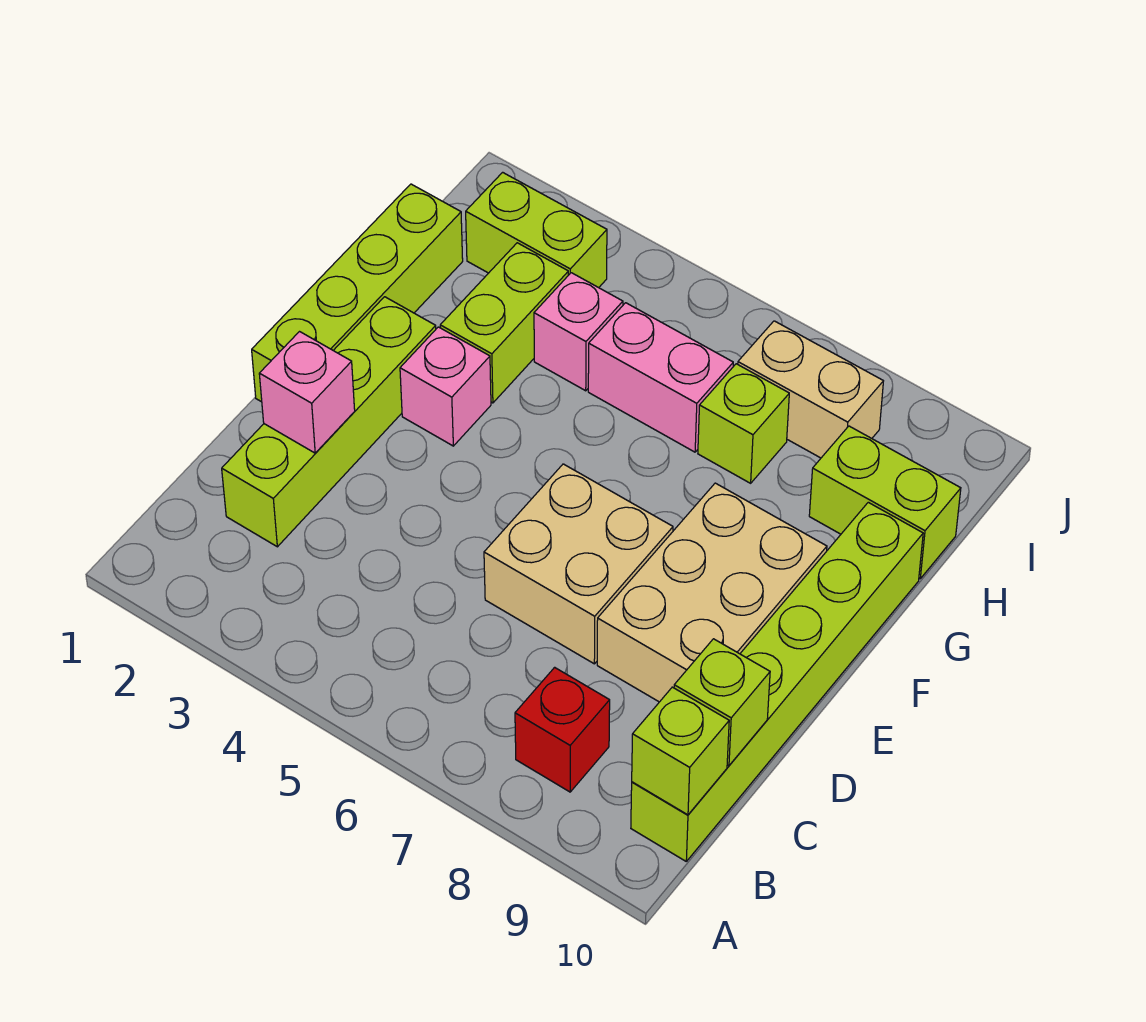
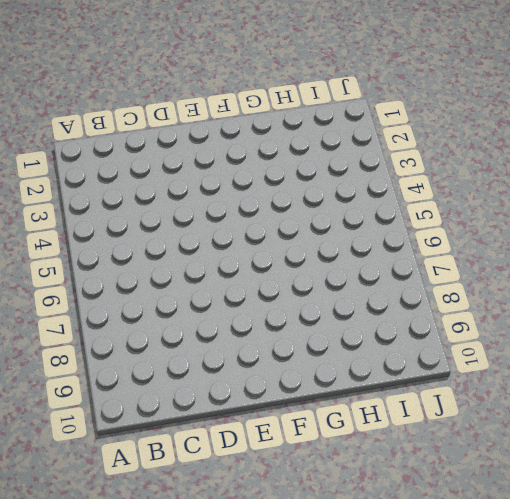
none -> red 1x1 brick [515,667,610,792]
none -> lime 1x6 brick [631,502,923,861]
none -> lime 1x4 brick [222,297,436,547]

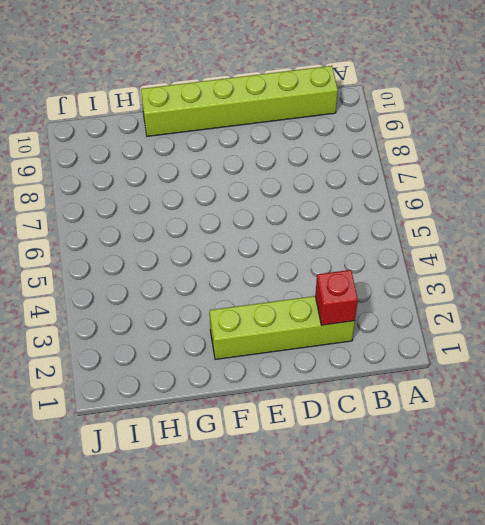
red 1x1 brick [315,270,358,325] -> red 1x1 brick moved to [515,667,610,792]
none -> tan 2x2 brick [484,464,673,664]
none -> tan 2x3 brick [597,483,827,702]
none -> lime 1x4 brick [252,184,463,402]

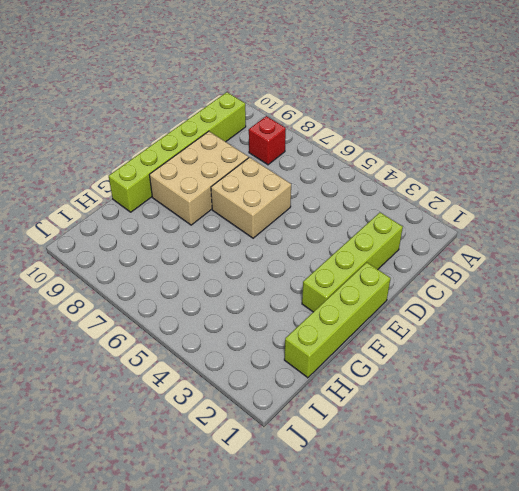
none -> pink 1x1 brick [400,327,491,446]
none -> lime 1x2 brick [440,243,568,403]
none -> pink 1x1 brick [534,273,623,391]

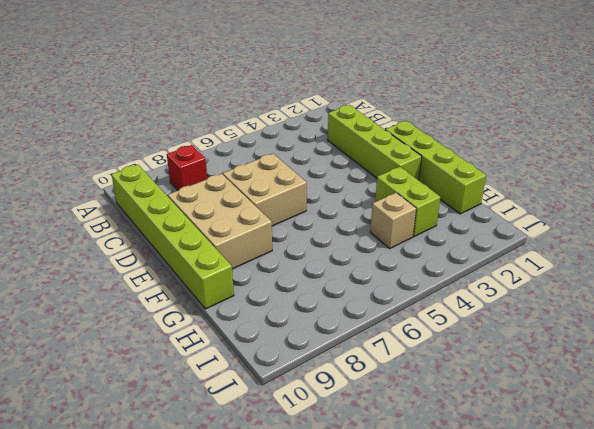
tan 1x1 brick [370,193,416,248] -> pink 1x1 brick [534,273,623,391]
none -> pink 1x1 brick [400,327,491,446]
none -> pink 1x2 brick [588,303,733,452]
none -> lime 1x1 brick [698,364,789,483]

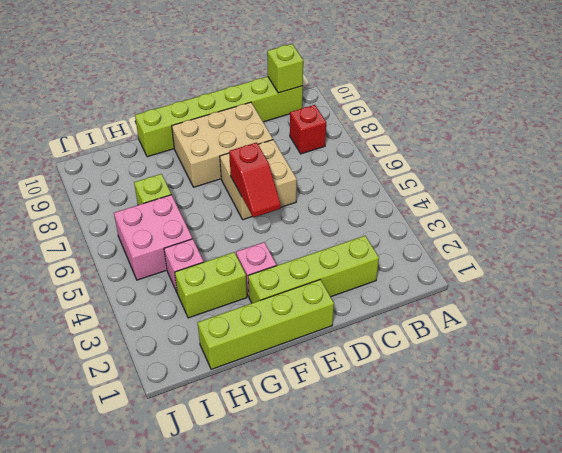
red 1x2 slope [229,142,281,218] -> none
pink 2x2 brick [114,195,192,280] -> pink 1x2 brick [588,303,733,452]
none -> lime 1x2 brick [809,426,961,579]
none -> lime 1x2 brick [466,172,607,288]
none -> tan 1x2 brick [738,321,883,458]

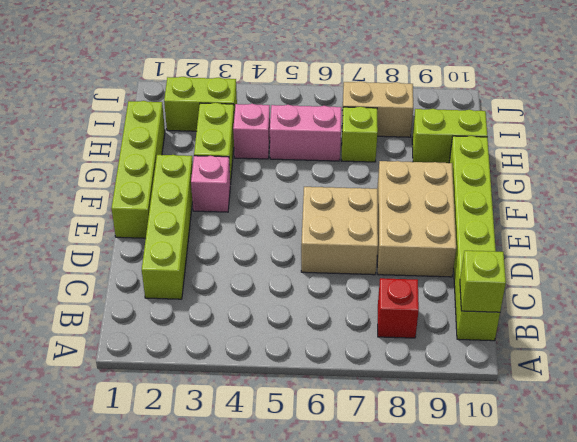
none -> lime 1x1 brick [674,639,770,766]
none -> pink 1x1 brick [259,332,355,453]

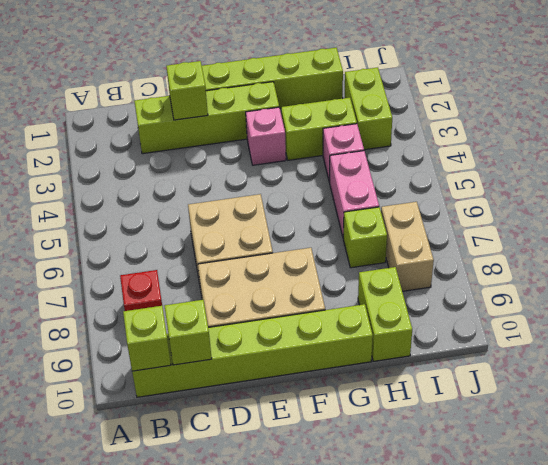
lime 1x1 brick [166,61,208,120] -> pink 1x1 brick [259,332,355,453]

